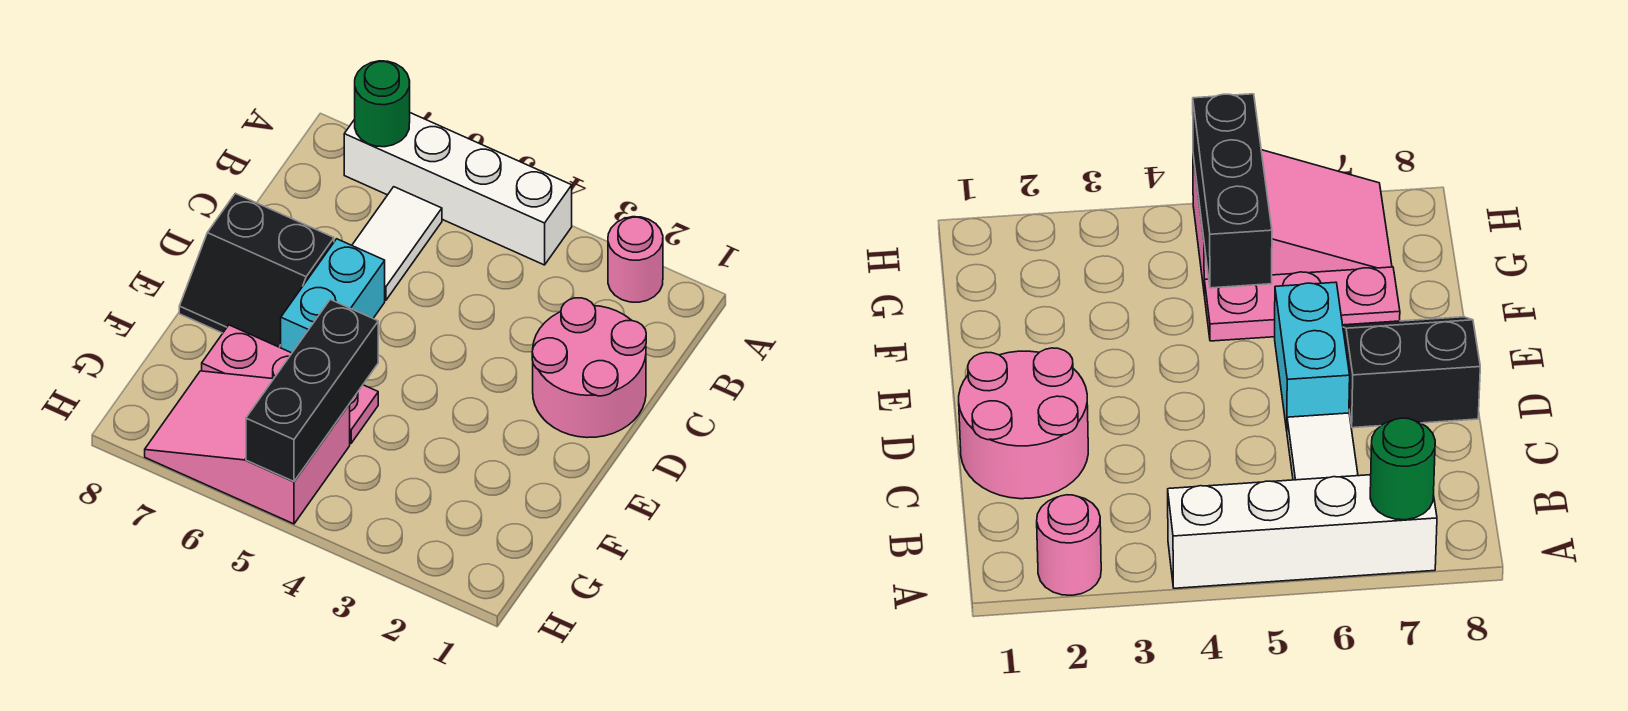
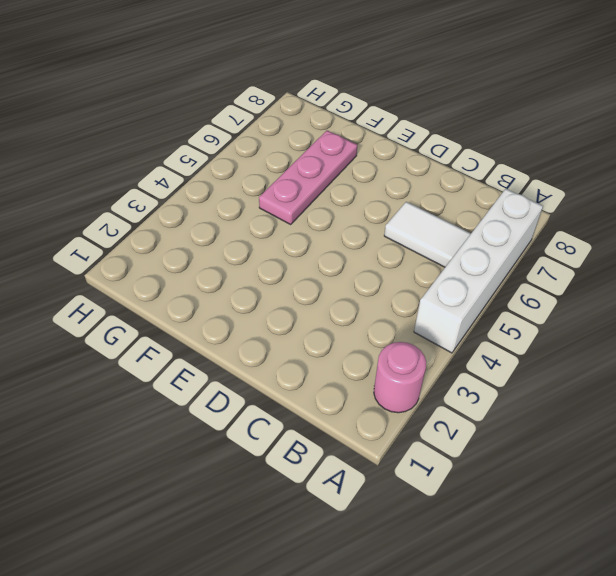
none -> pink 2x2 round brick [532,298,646,438]
none -> cyan 1x2 brick [281,239,385,353]

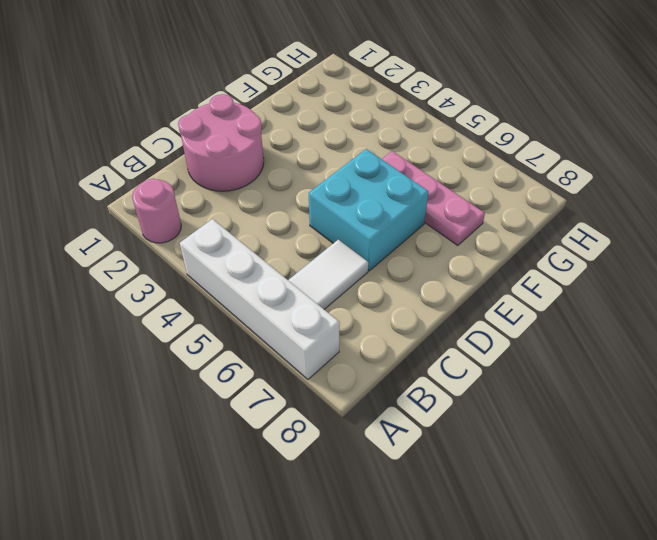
cyan 2x2 brick [309,149,429,271] -> cyan 1x2 brick [281,239,385,353]
none -> black 2x2 slope [179,193,334,348]
none -> pink 2x3 slope [145,371,350,524]

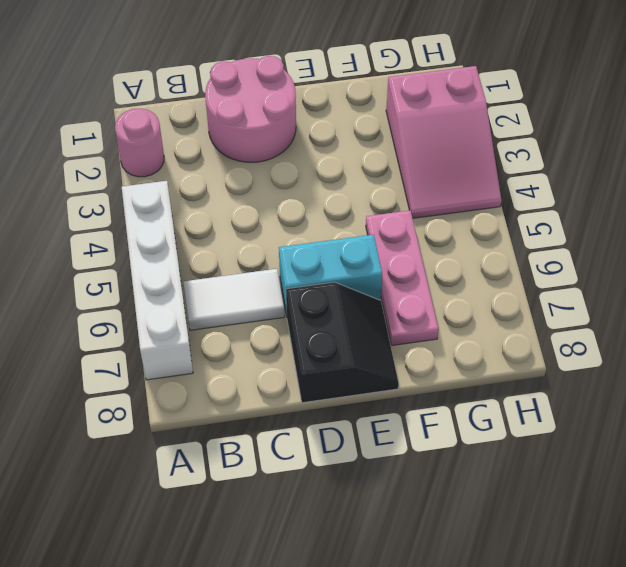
pink 2x3 slope [386,66,502,218] -> pink 2x3 slope moved to [145,371,350,524]
none -> green 1x1 round brick [355,61,410,147]
none -> black 1x3 brick [246,300,378,481]

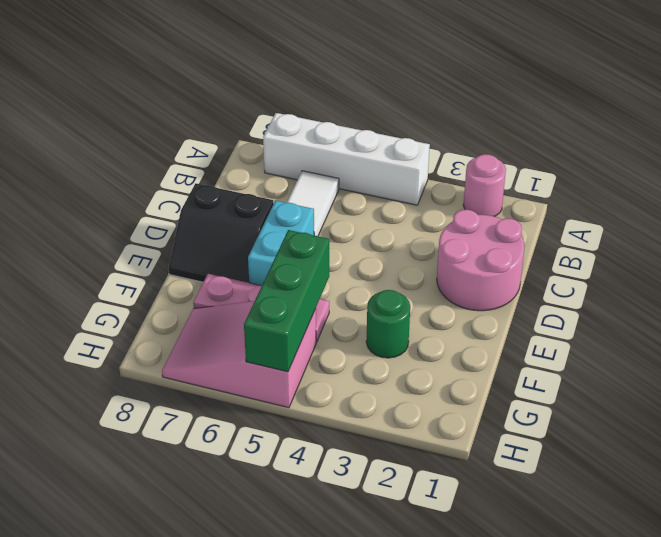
green 1x1 round brick [366,290,410,358] -> green 1x1 round brick moved to [355,61,410,147]
green 1x3 brick [244,230,329,372] -> black 1x3 brick [246,300,378,481]

